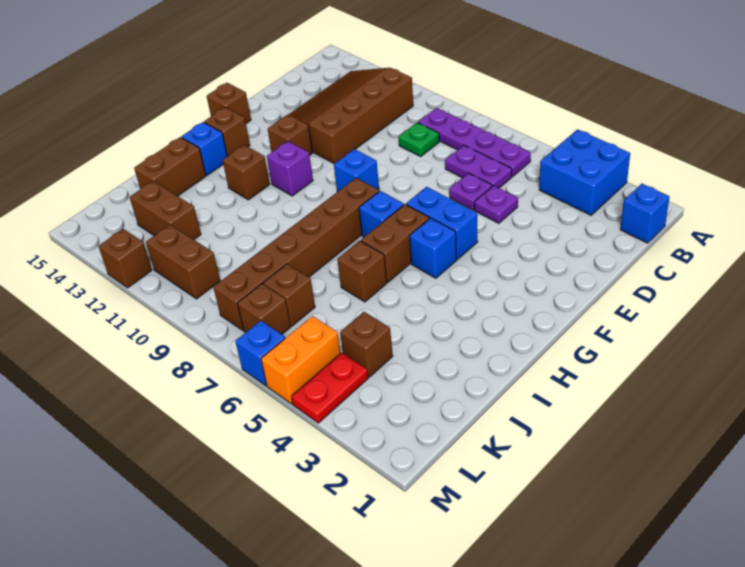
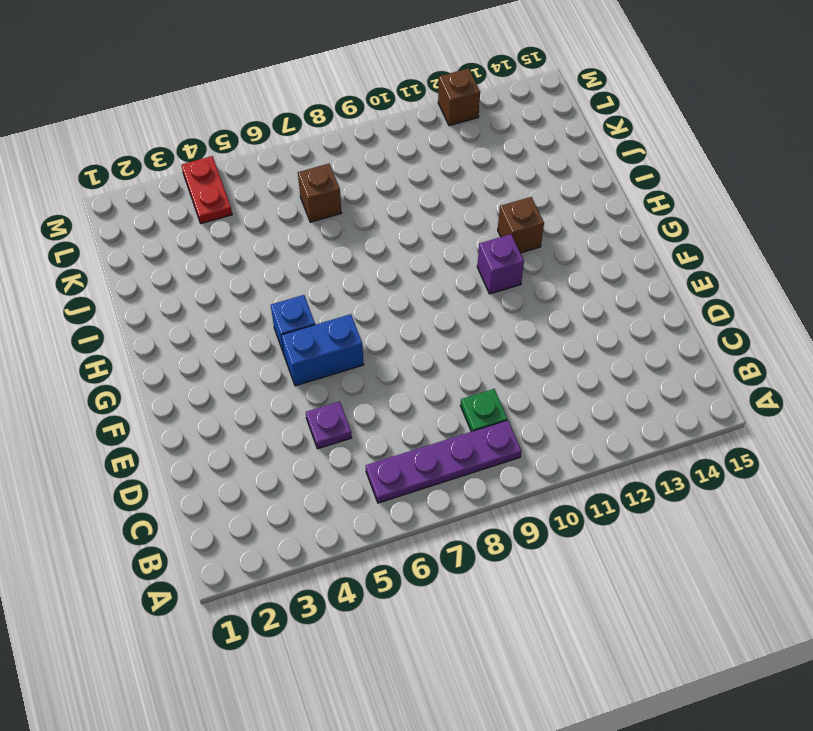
none -> blue 2x2 brick [539,129,630,215]
none -> blue 1x1 brick [620,184,669,243]
none -> brown 3x4 slope [289,68,413,164]
none -> purple 1x2 plate [445,145,512,188]

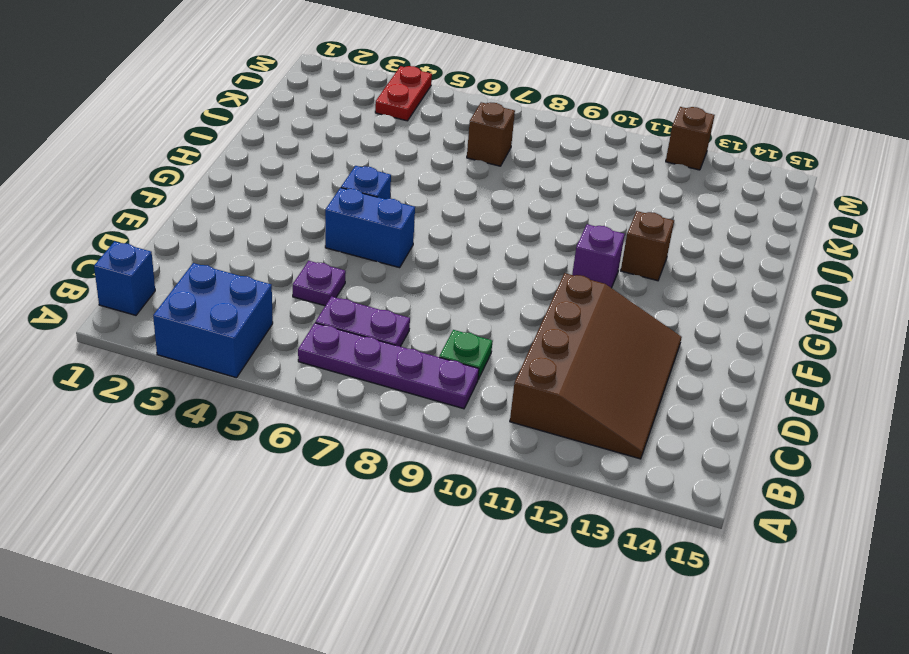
none -> purple 1x1 plate [449,173,492,210]
none -> blue 1x1 brick [334,149,379,192]
none -> brown 1x1 brick [268,114,312,156]
none -> brown 1x1 brick [207,83,251,123]

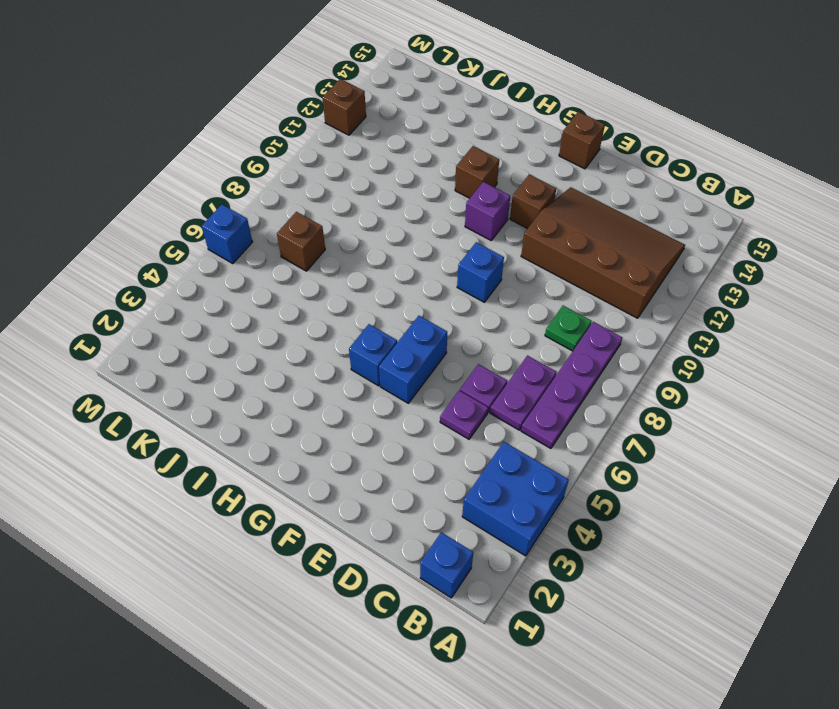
none -> brown 1x2 brick [361,204,429,282]
none -> blue 1x1 brick [359,191,404,237]
none -> brown 1x6 brick [213,178,379,330]
none -> brown 1x1 brick [204,107,250,156]

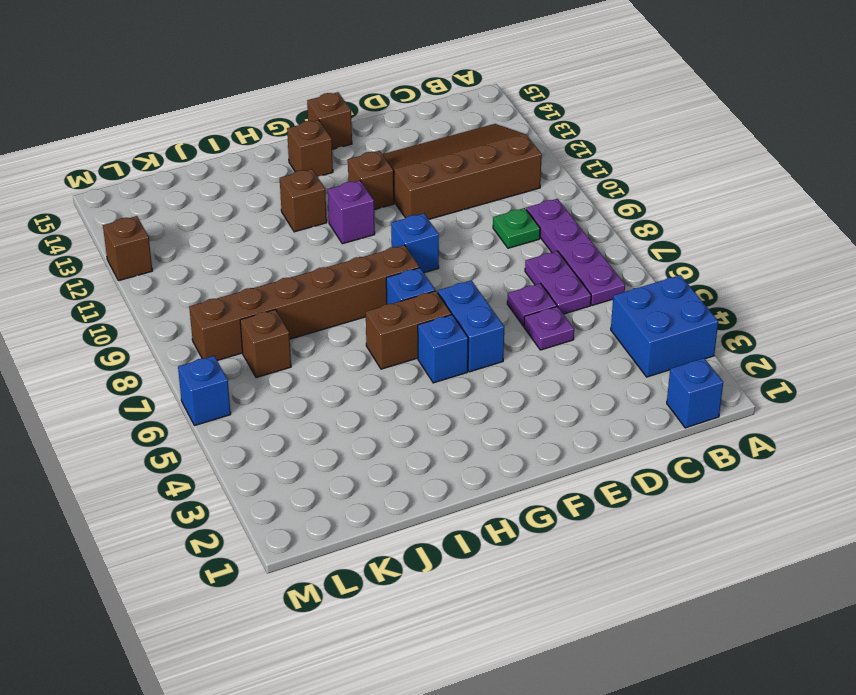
none -> blue 1x1 brick [182,122,227,175]
none -> brown 1x1 brick [337,241,387,302]
none -> brown 1x2 brick [134,137,206,196]
none -> brown 1x1 brick [340,312,393,377]

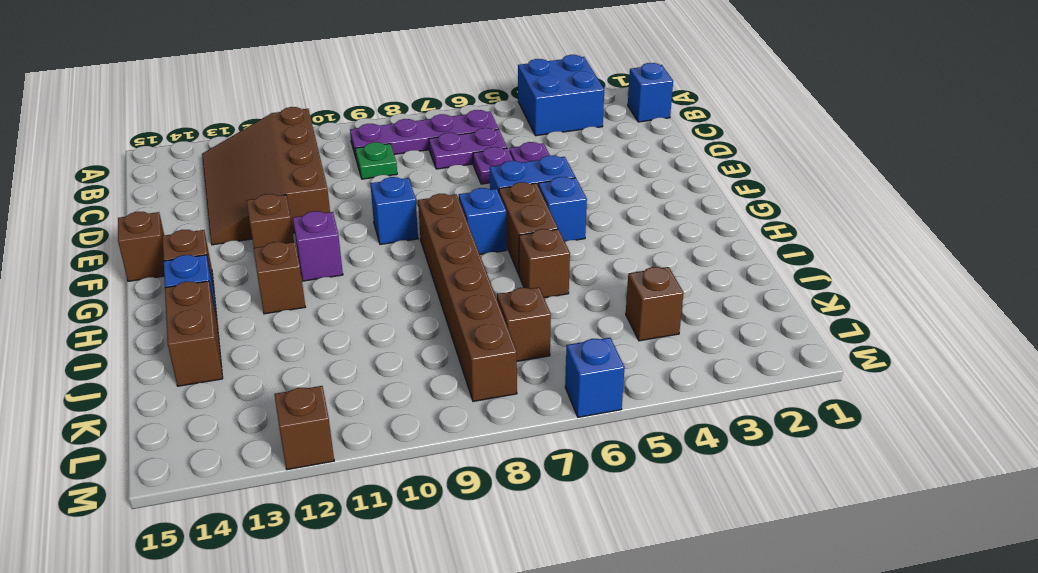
none -> brown 1x2 brick [130,181,201,240]
none -> red 1x2 plate [291,353,368,423]
none -> orange 1x2 brick [261,316,340,404]
none -> brown 1x1 brick [237,284,291,334]

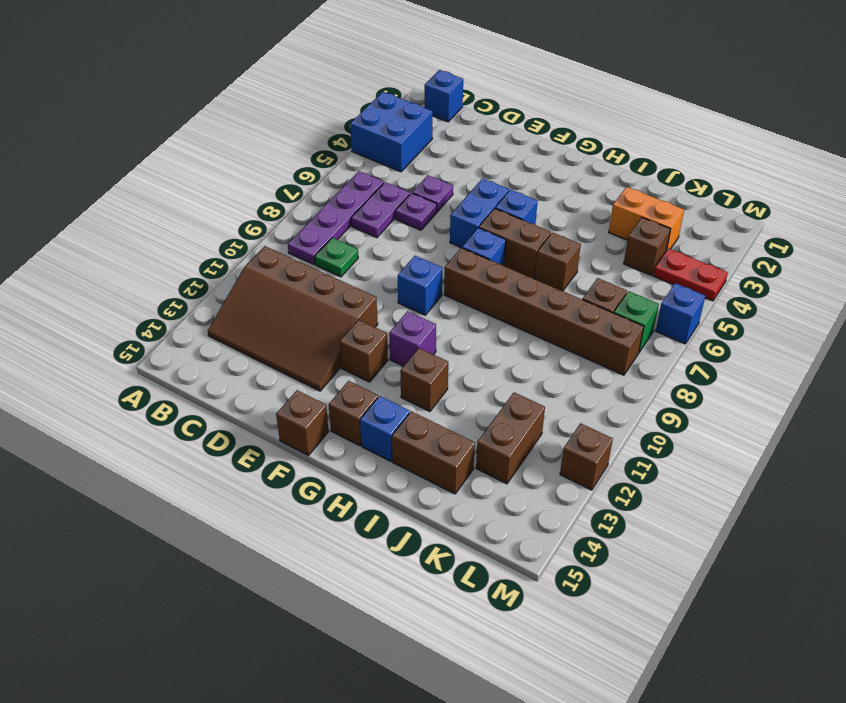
orange 1x2 brick [609,187,684,251] -> orange 1x2 brick moved to [261,316,340,404]
green 1x1 brick [614,291,659,352] -> brown 1x1 brick [237,284,291,334]
none -> brown 1x2 brick [146,225,220,299]

